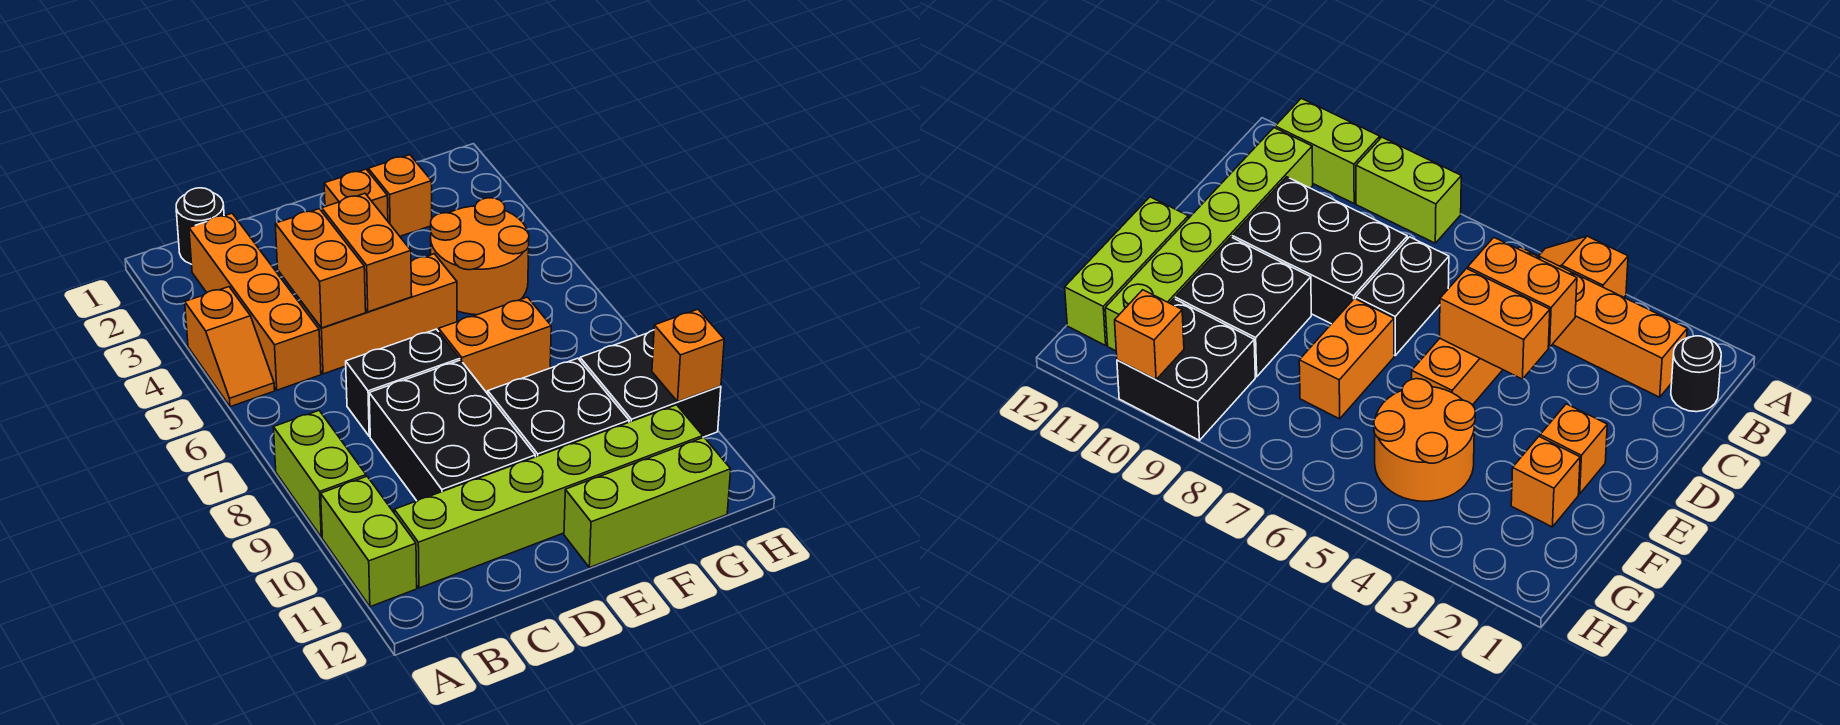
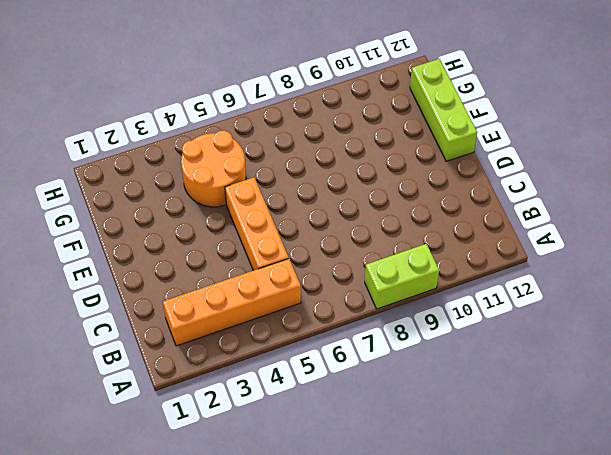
none -> orange 1x2 slope [185,287,275,407]
none -> lime 1x2 brick [321,476,417,607]
none -> black 1x1 round brick [176,188,224,264]

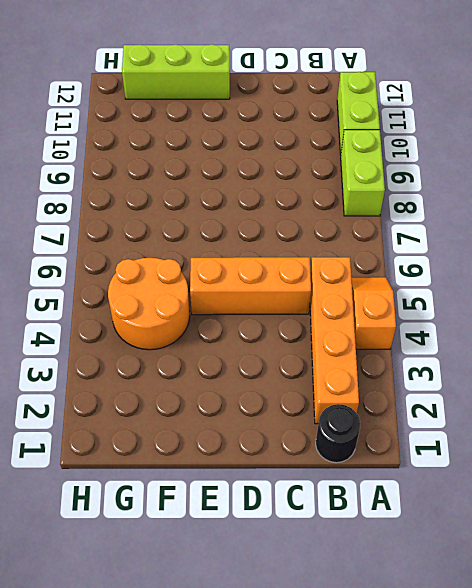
none -> lime 1x6 brick [394,405,703,588]
none -> black 1x2 brick [346,329,460,436]
none -> black 2x3 brick [369,360,535,501]

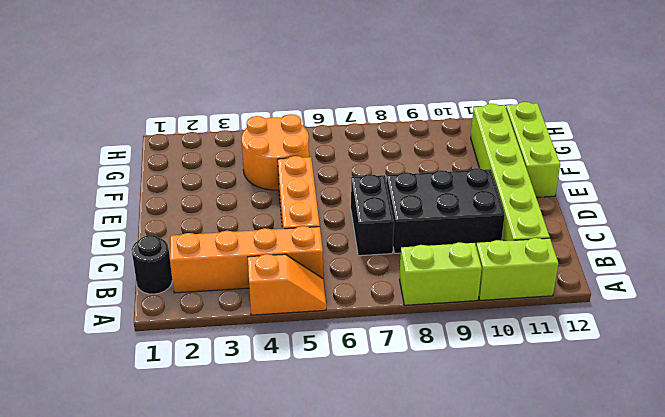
none -> orange 1x1 brick [324,169,388,221]
none -> orange 1x2 brick [439,297,551,394]
none -> black 2x2 brick [488,358,629,457]

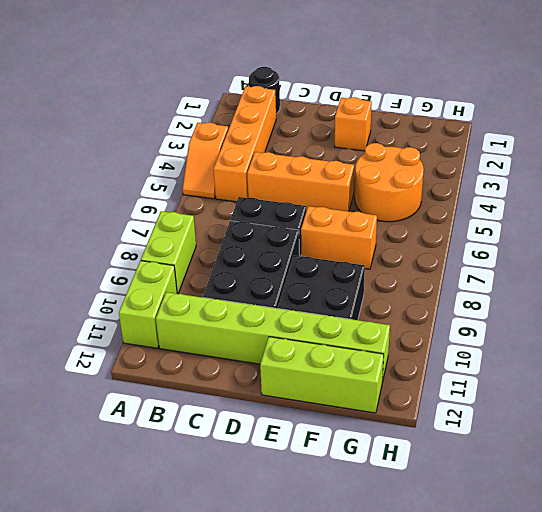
none -> orange 1x1 brick [368,155,432,236]
none -> black 2x2 brick [580,330,721,437]
none -> orange 1x2 brick [275,209,366,328]

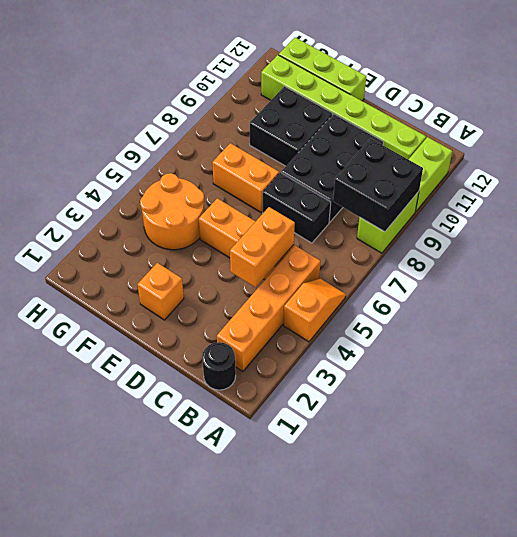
black 2x2 brick [333,139,423,232] -> black 2x2 brick moved to [580,330,721,437]
none -> orange 1x1 brick [368,155,432,236]
none -> orange 1x2 brick [322,194,412,312]
none -> orange 1x1 brick [652,309,724,402]

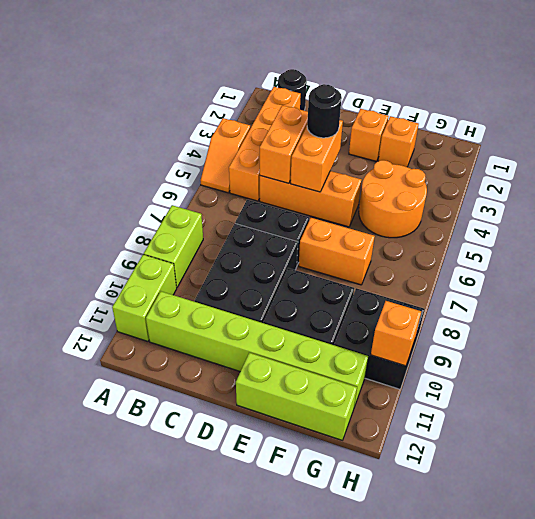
black 1x1 round brick [307,84,342,138] -> none

